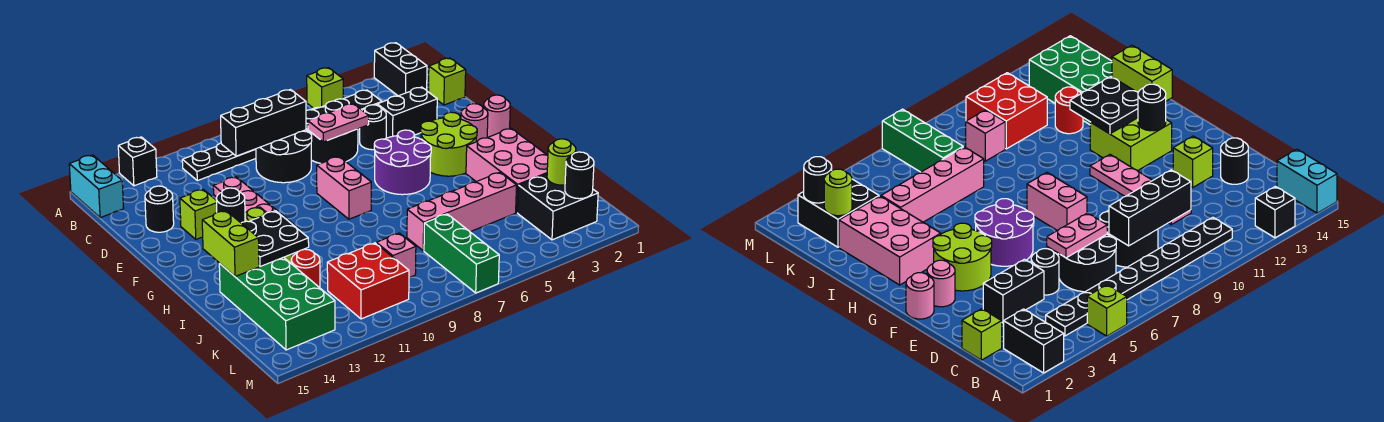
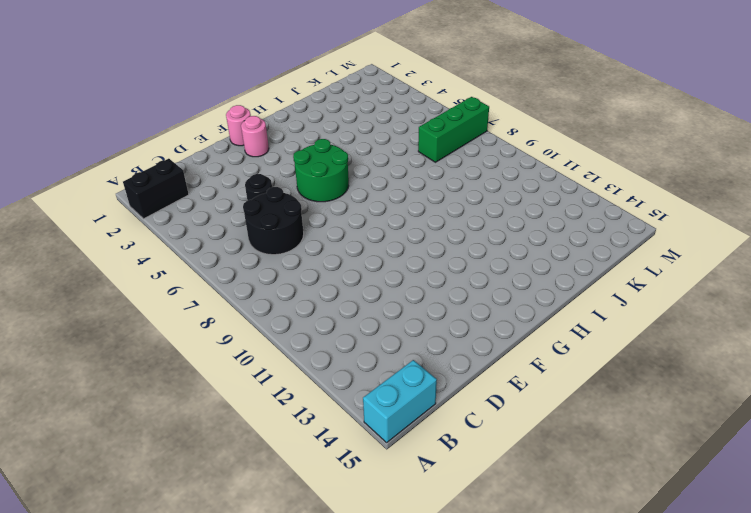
green 2x2 round brick [293,139,349,202] -> purple 2x2 round brick [374,130,431,195]
none -> lime 1x1 brick [307,68,343,108]
none -> black 1x1 brick [118,137,157,186]
none -> black 1x8 plate [182,90,382,181]
none -> lime 1x1 brick [429,58,466,105]

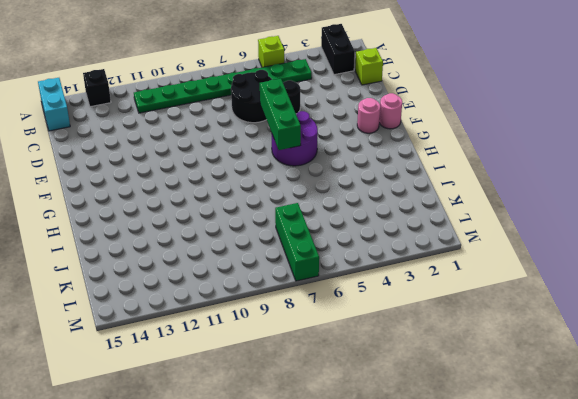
green 1x8 plate [134,59,312,113] -> black 1x8 plate [182,90,382,181]
green 1x3 brick [260,79,301,150] -> none
none -> black 2x2 round brick [256,130,312,183]
none -> black 1x2 brick [377,87,437,138]
none -> pink 1x4 plate [213,177,299,230]
none -> black 1x1 round brick [145,186,174,232]

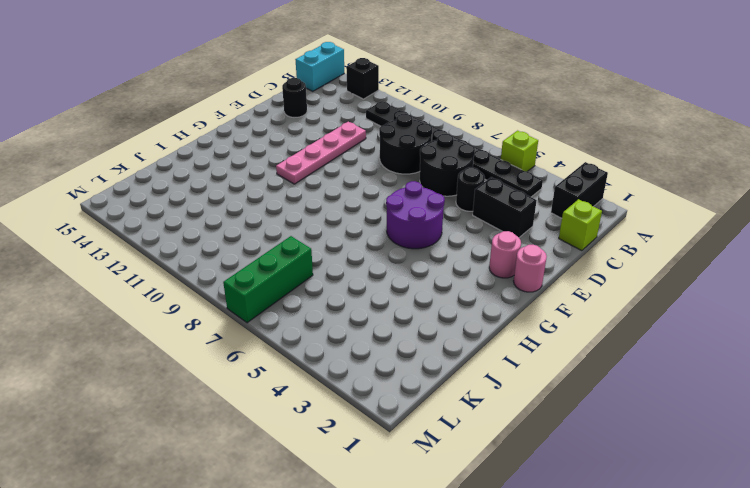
none -> lime 1x1 brick [180,189,217,239]
none -> lime 2x2 round brick [421,112,477,176]
none -> pink 1x2 brick [317,157,371,219]
none -> lime 2x2 brick [1090,118,1172,171]

